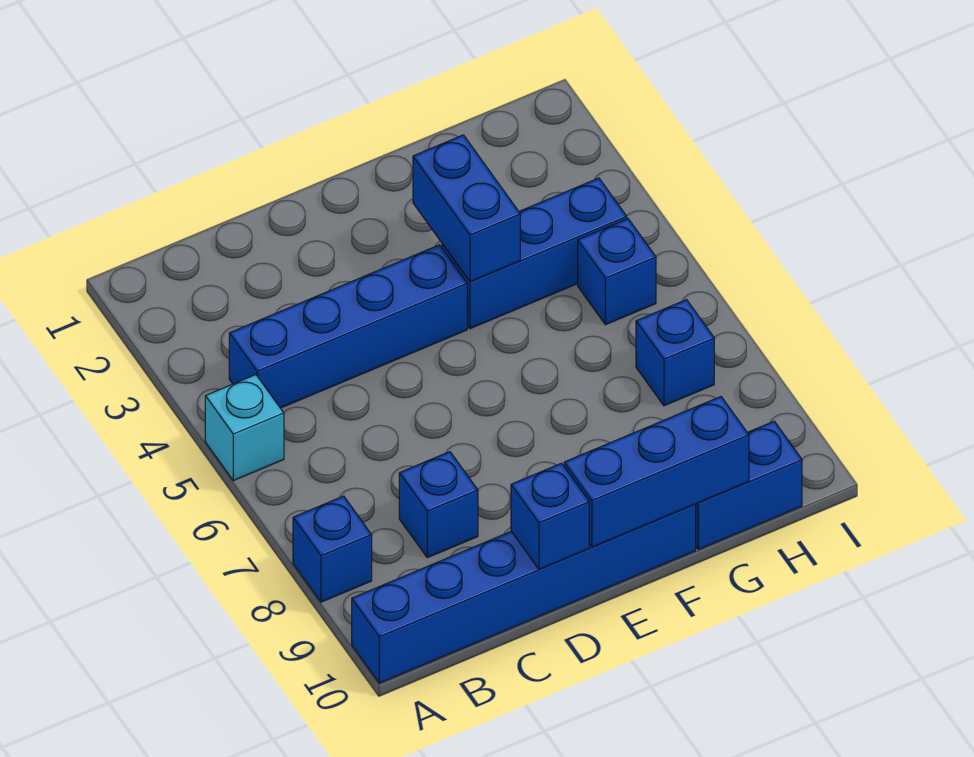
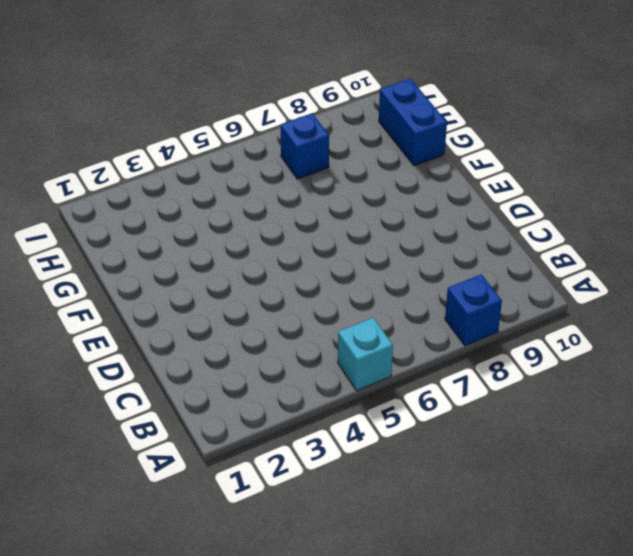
none -> blue 1x6 brick [352,504,696,683]
none -> blue 1x4 brick [229,245,467,408]
none -> blue 1x1 brick [399,452,478,558]

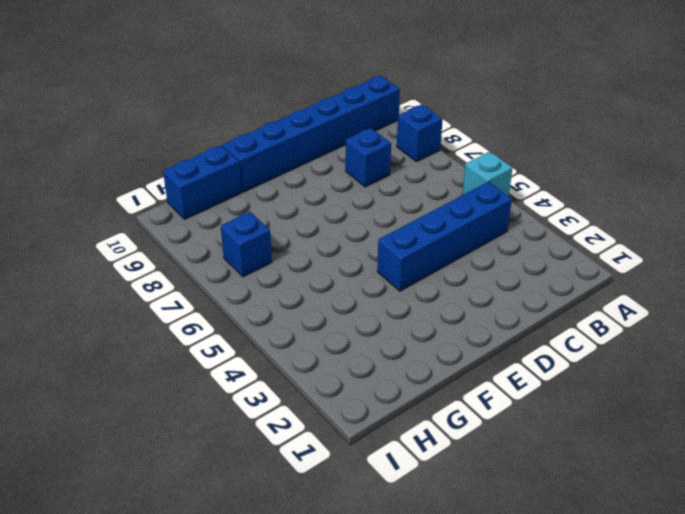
none -> blue 1x3 brick [442,178,627,329]
none -> blue 1x1 brick [578,219,656,325]
none -> blue 1x1 brick [511,463,589,569]

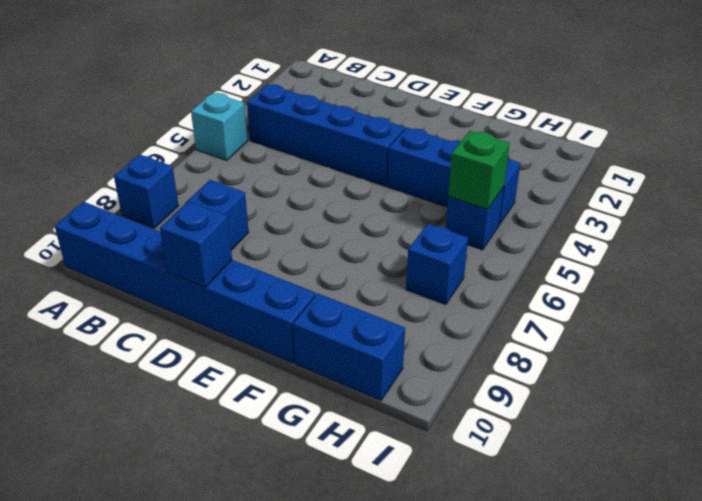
green 1x1 brick [448,131,510,209] -> none
none -> blue 1x3 brick [564,397,749,547]
none -> blue 1x2 brick [413,135,520,282]

